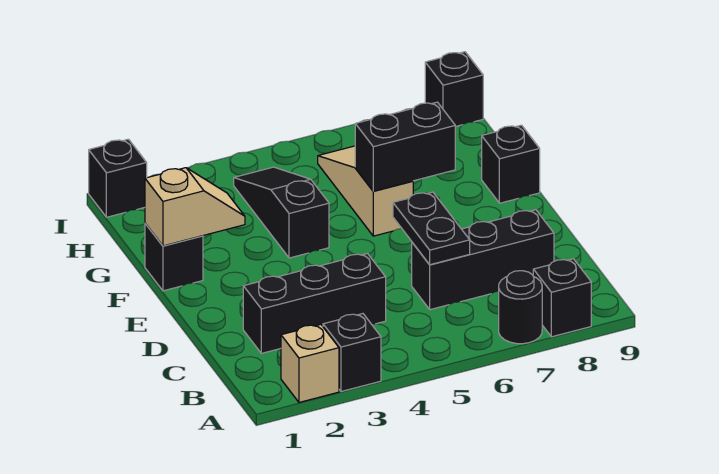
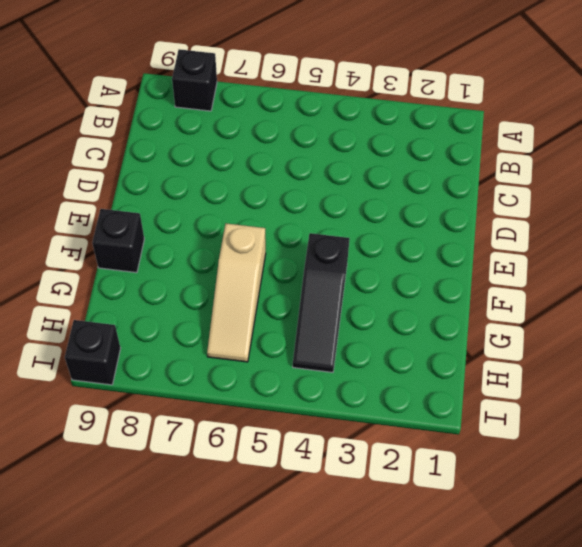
none -> tan 1x1 brick [281,324,339,402]
none -> black 1x1 brick [323,314,381,392]
none -> black 1x1 round brick [499,271,542,344]

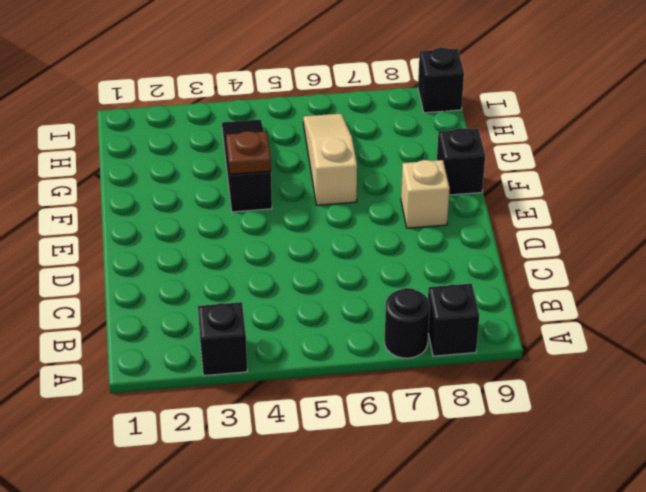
tan 1x1 brick [401,160,450,228] -> tan 1x1 brick moved to [281,324,339,402]
brown 1x1 plate [226,131,271,174] -> none
none -> black 1x3 brick [243,254,386,353]
none -> black 1x3 brick [412,210,554,310]
none -> black 1x1 brick [145,223,203,291]

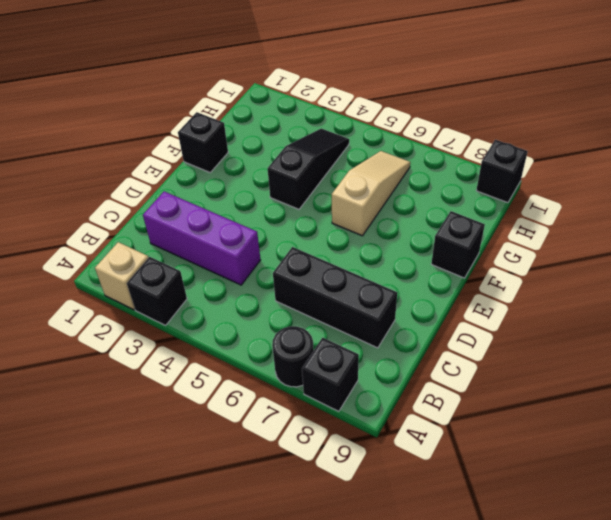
purple 1x3 brick [143,191,260,285] -> black 1x3 brick [243,254,386,353]
none -> black 1x1 brick [89,139,147,217]
none -> black 1x2 plate [393,192,470,265]
none -> tan 1x2 slope [145,168,245,246]

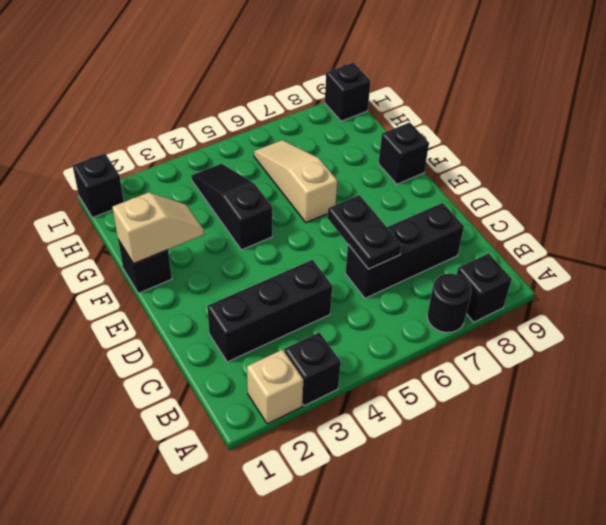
none -> black 1x2 brick [355,102,455,191]

